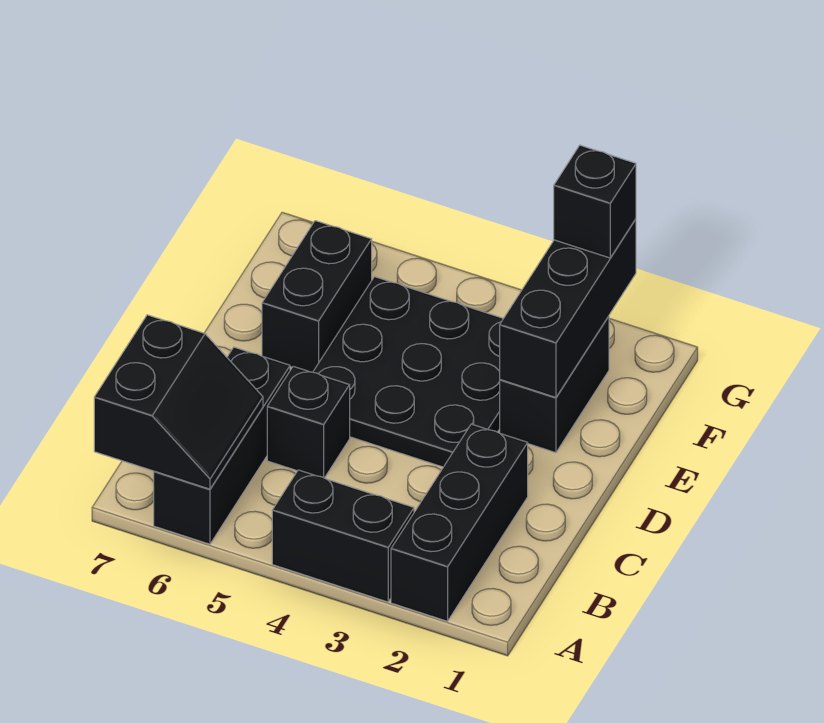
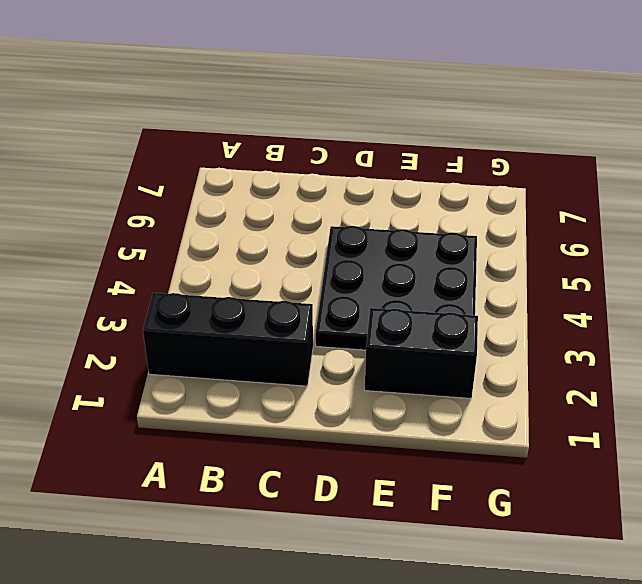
none -> black 1x2 brick [272,470,414,602]
none -> black 1x3 brick [154,347,290,544]

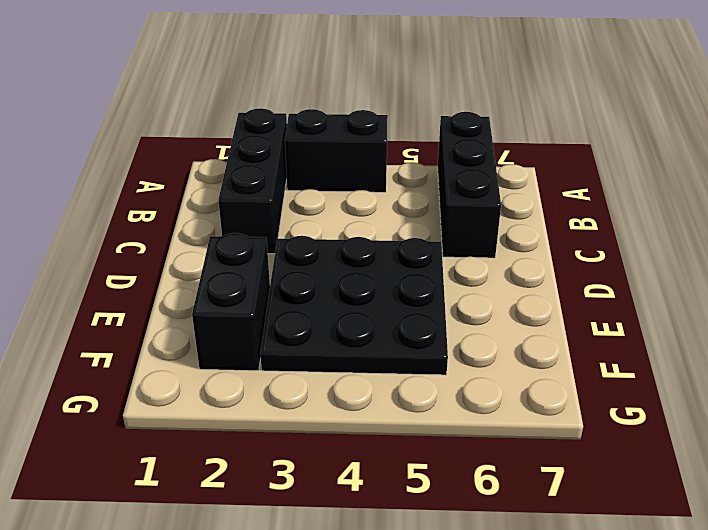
none -> black 1x1 brick [267,366,350,478]
none -> black 1x2 brick [262,221,372,372]

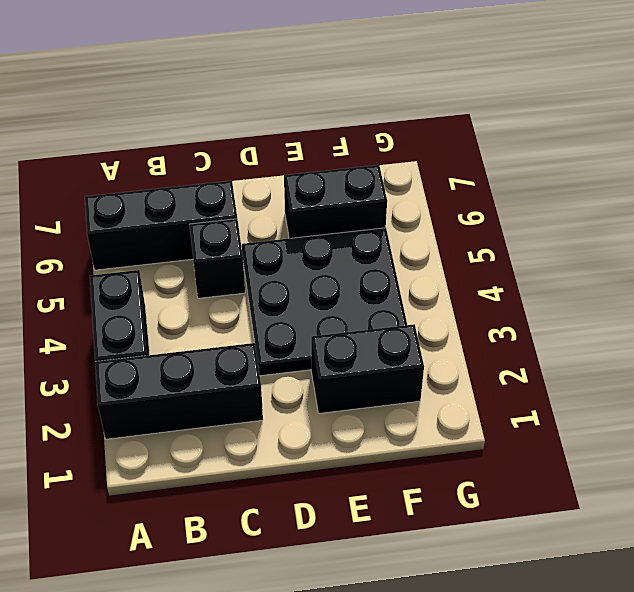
none -> black 2x2 slope [94,315,263,489]
none -> black 1x3 brick [500,219,636,397]

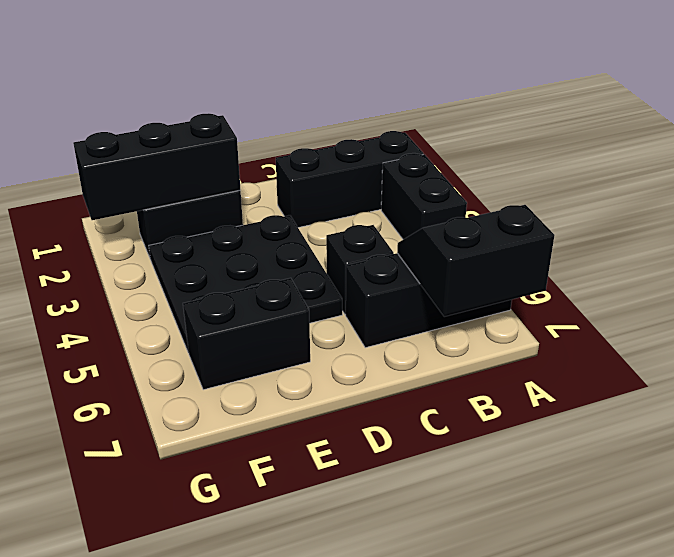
none -> black 1x1 brick [554,145,636,258]

